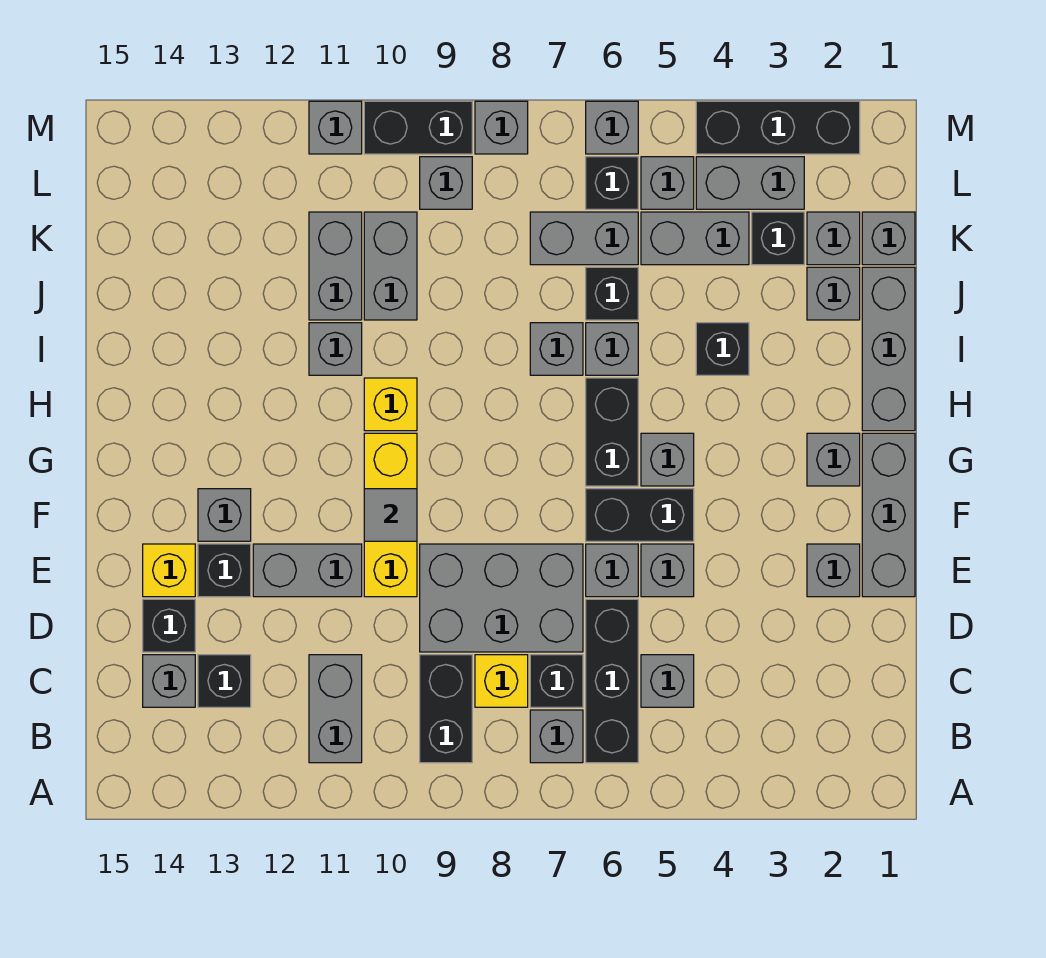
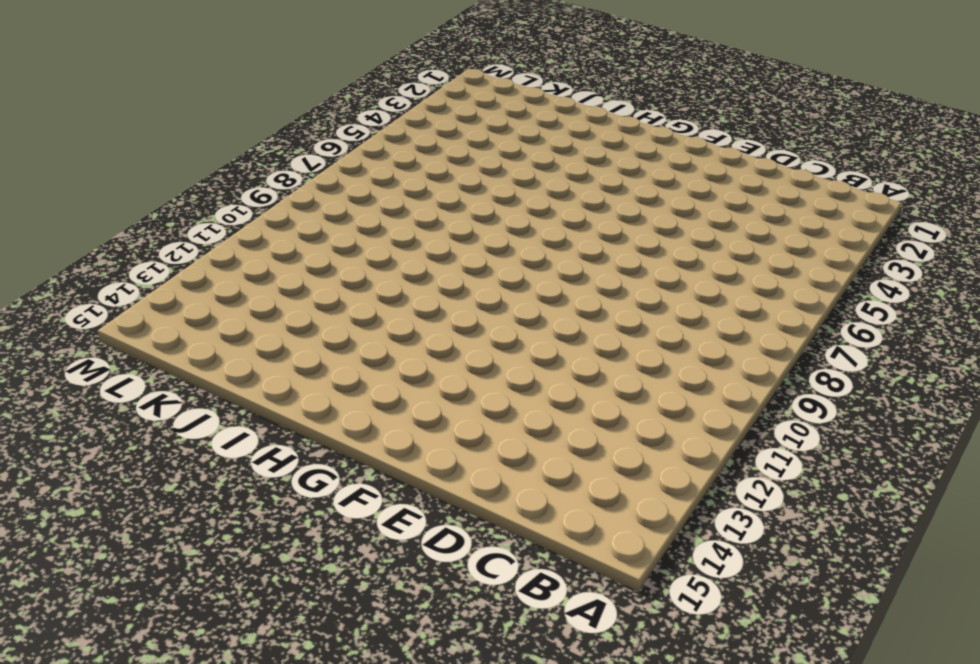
none -> black 1x3 brick [586,599,638,763]
none -> grey 1x1 brick [530,710,583,763]
none -> black 1x2 brick [420,655,472,763]
none -> grey 1x2 brick [309,655,362,763]

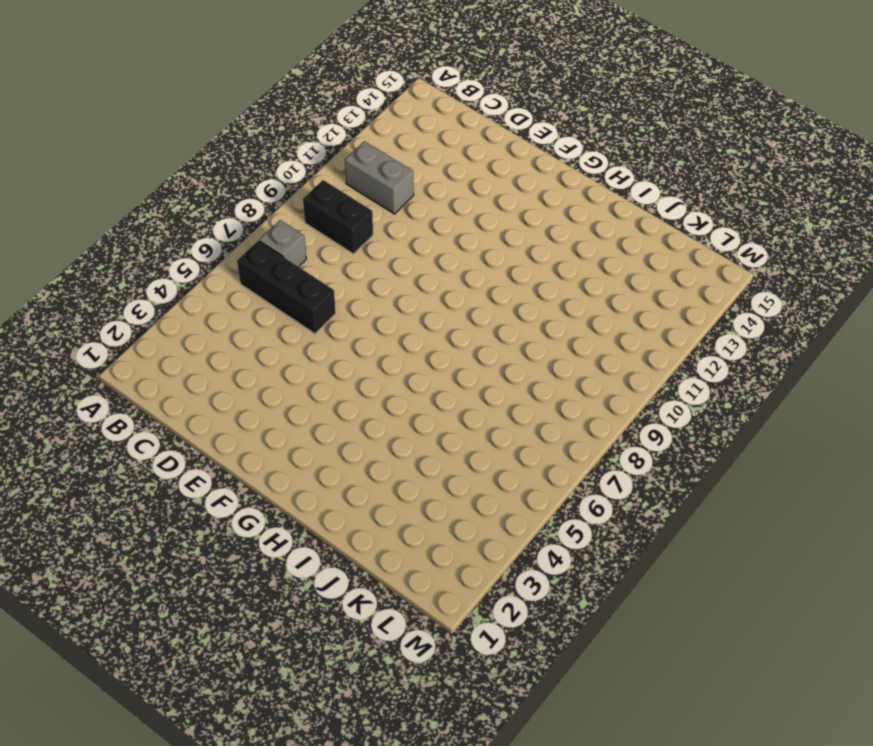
none -> grey 1x1 brick [641,655,694,707]
none -> black 1x1 brick [530,655,583,707]
none -> yellow 1x1 brick [475,655,528,707]
none -> black 1x1 brick [198,655,251,707]

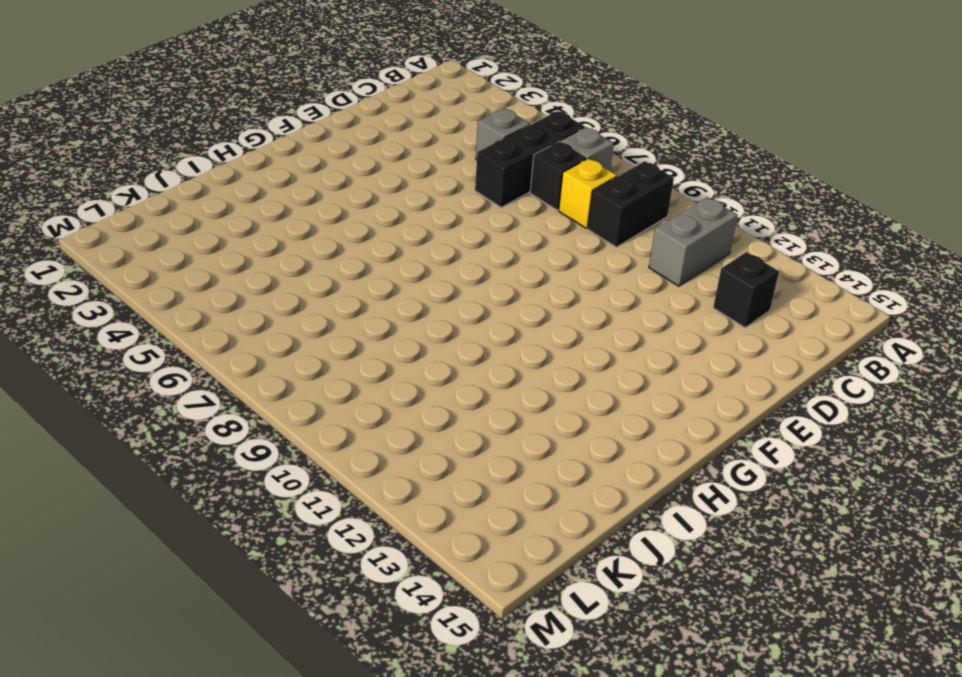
none -> grey 1x1 brick [143,655,195,707]
none -> grey 2x3 brick [420,544,583,652]
none -> black 1x1 brick [143,599,195,652]
none -> grey 1x3 brick [862,433,915,597]

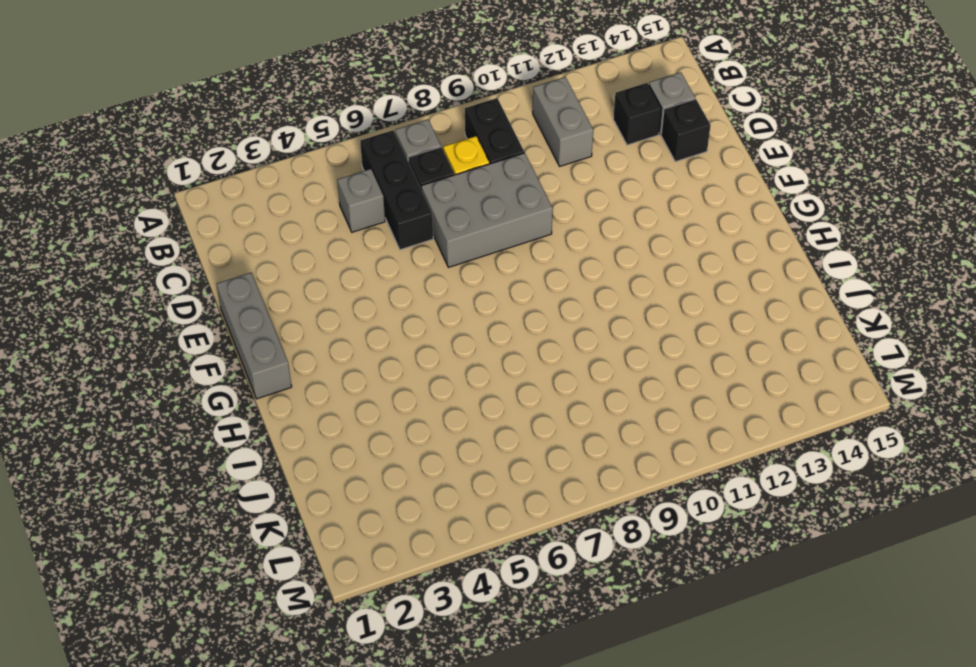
none -> grey 1x1 brick [807,544,860,597]
none -> grey 1x1 brick [641,544,694,597]
none -> grey 1x1 brick [586,544,638,597]
none -> yellow 1x3 brick [364,433,417,597]

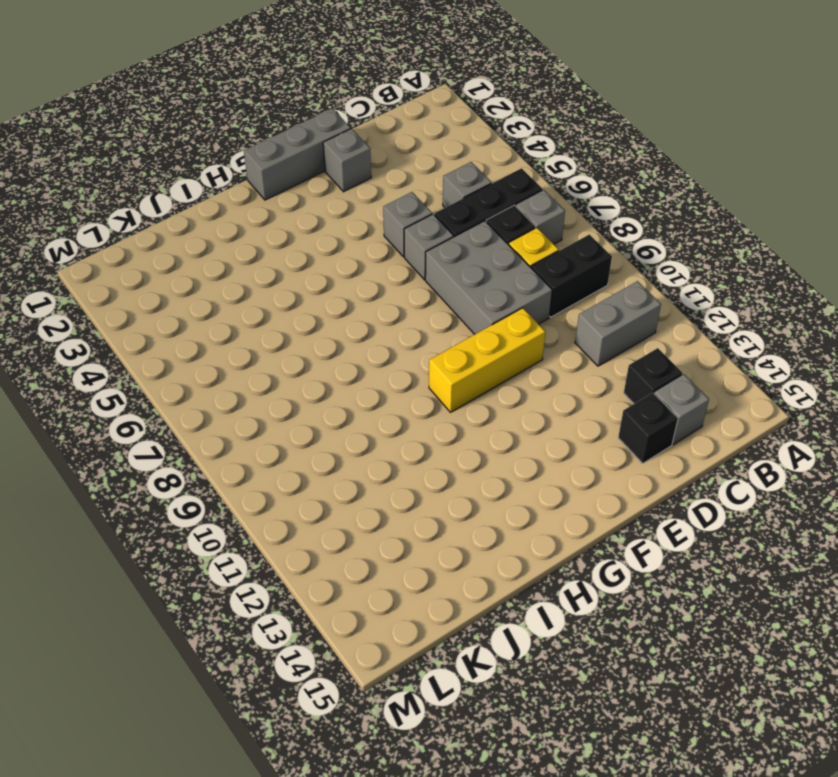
none -> grey 1x2 brick [253,544,362,597]
none -> black 1x1 brick [198,544,251,597]
none -> yellow 1x1 brick [143,544,195,597]
none -> black 1x2 brick [586,489,694,541]

